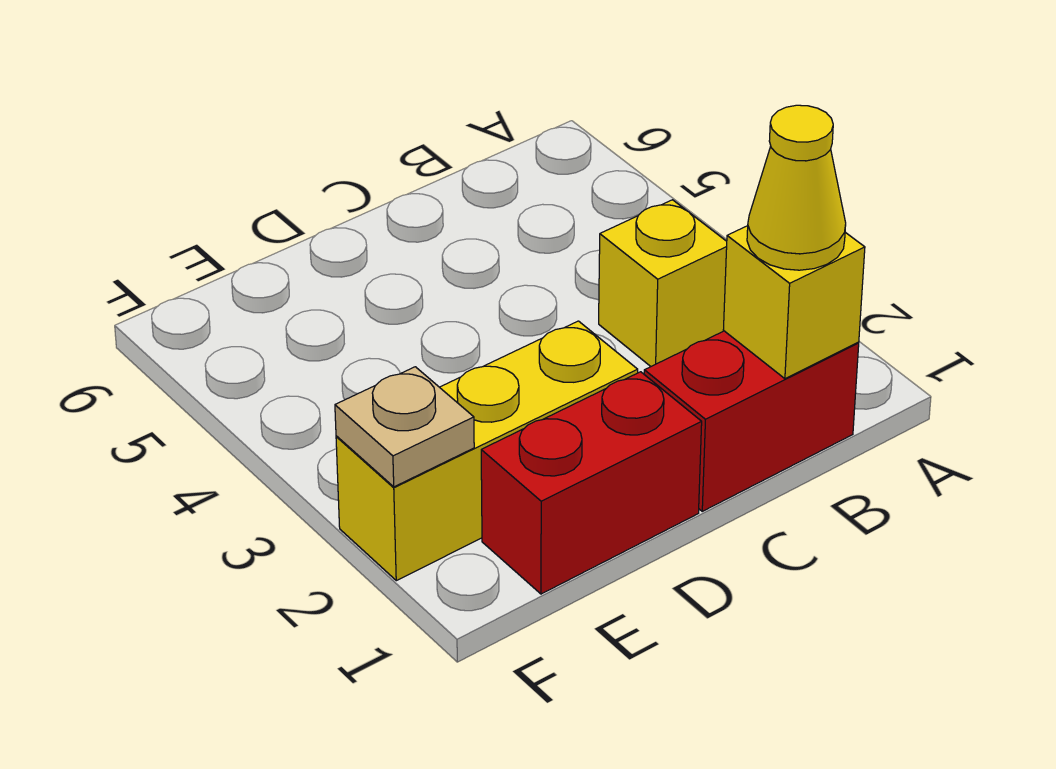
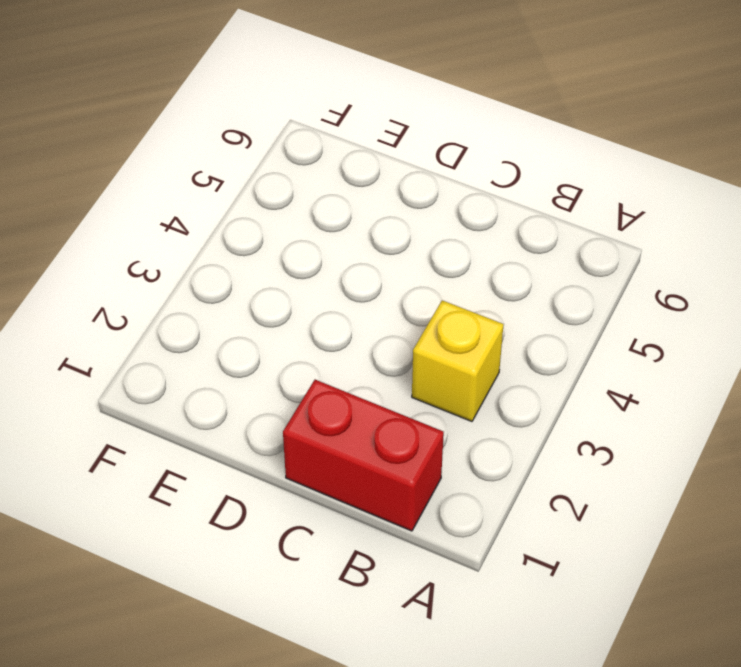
none -> red 1x2 brick [481,372,702,594]
none -> yellow 1x3 brick [336,321,638,581]

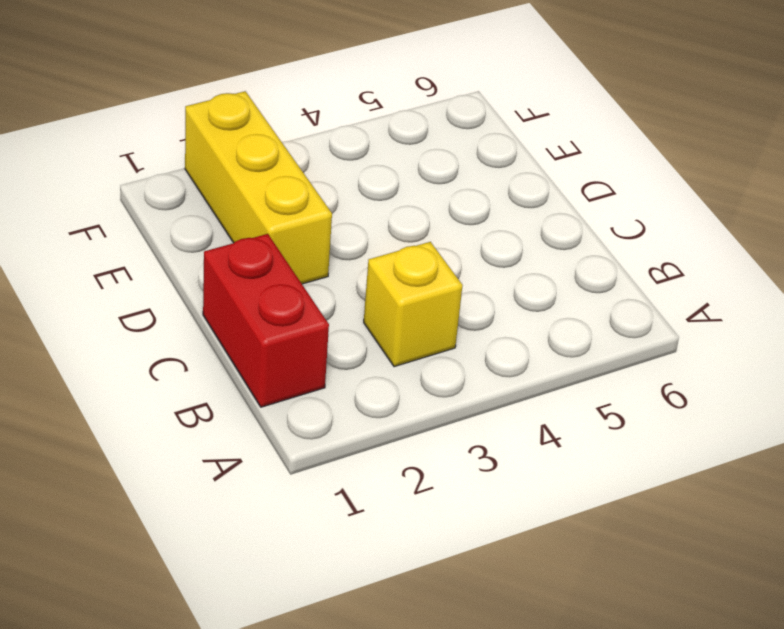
none -> red 1x2 brick [481,372,702,594]
none -> yellow 1x1 brick [723,226,865,379]

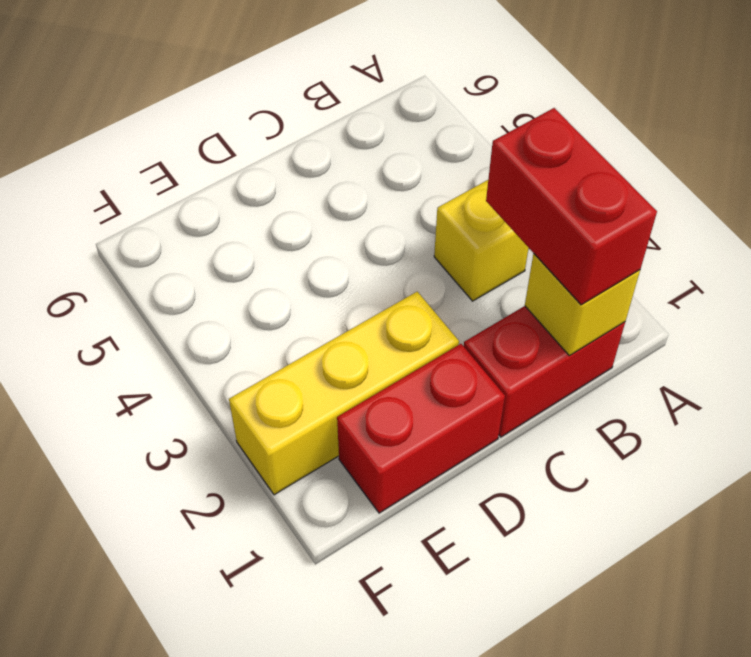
red 1x2 brick [486,108,657,305] -> yellow 1x1 cone [747,105,846,270]
none -> tan 1x1 plate [335,367,474,487]

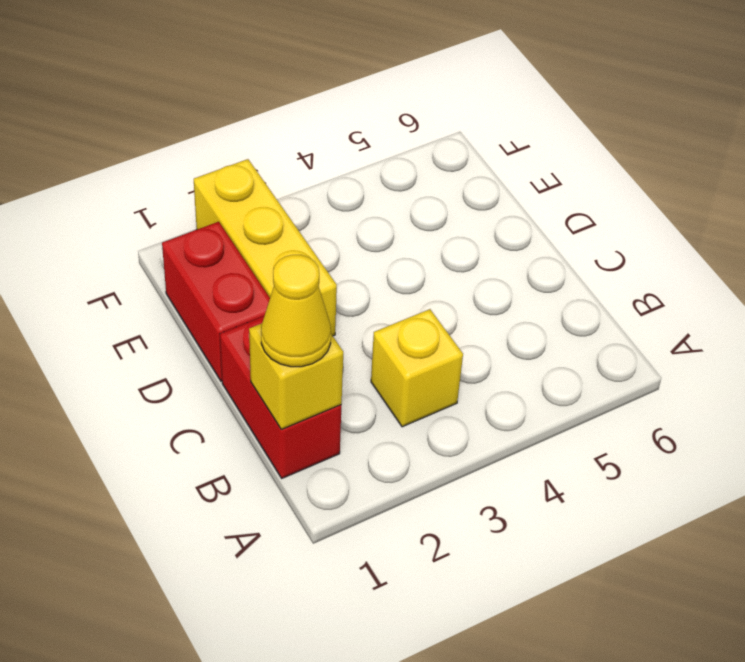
none -> tan 1x1 plate [335,367,474,487]

